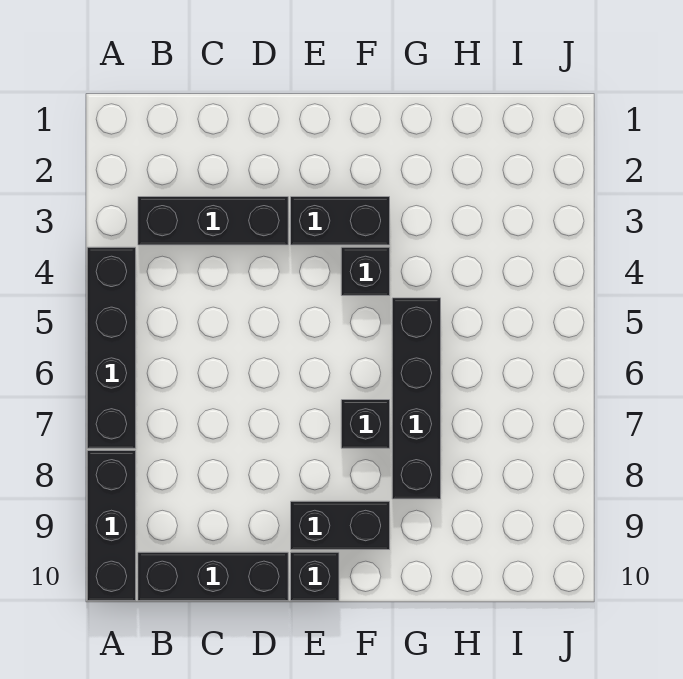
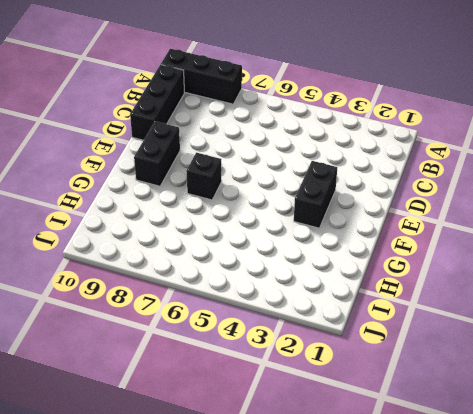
none -> black 1x4 brick [87,247,136,448]
none -> black 1x3 brick [138,197,288,245]

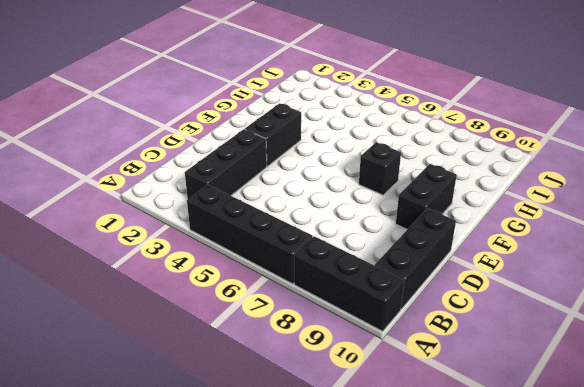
none -> black 1x1 brick [291,552,339,601]
none -> black 1x1 brick [341,247,390,296]

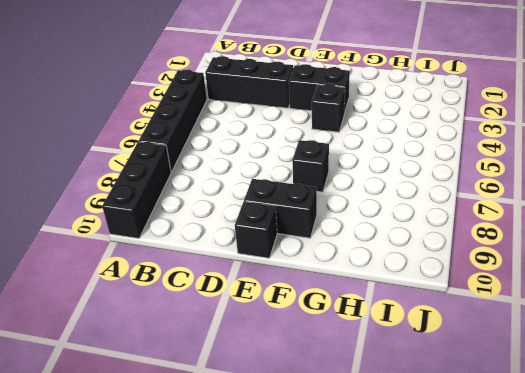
none -> black 1x3 brick [138,552,288,601]
none -> black 1x4 brick [392,298,441,499]

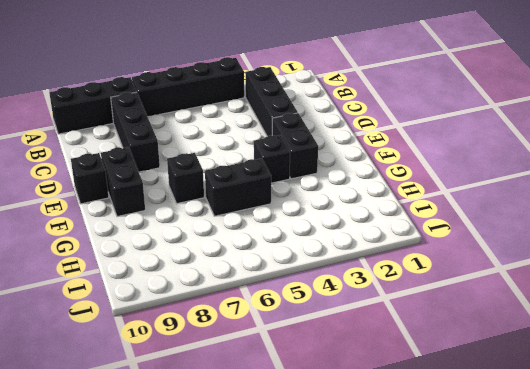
black 1x3 brick [111,92,160,172] -> black 1x3 brick moved to [138,552,288,601]
black 1x2 brick [205,159,271,216] -> black 1x4 brick [392,298,441,499]

